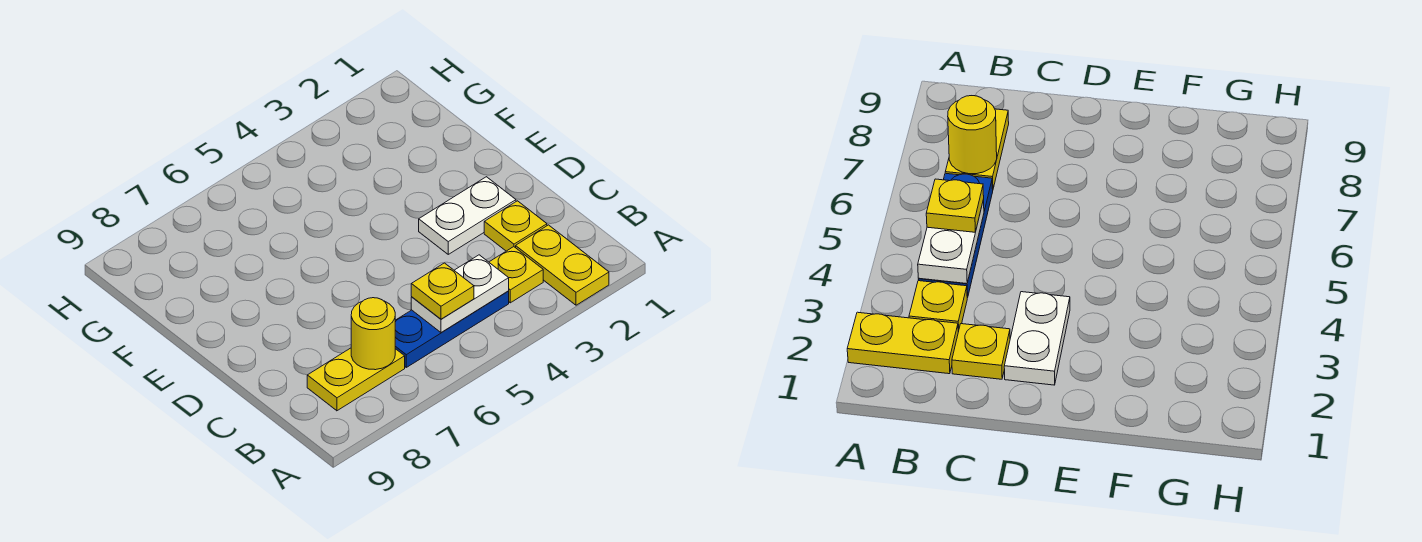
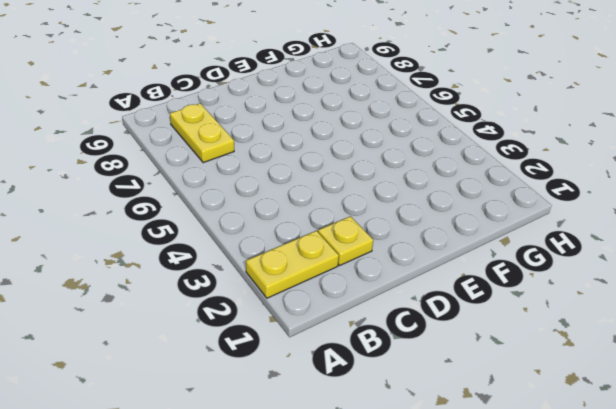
none -> yellow 1x1 plate [489,247,543,303]
none -> blue 1x3 plate [395,291,509,367]

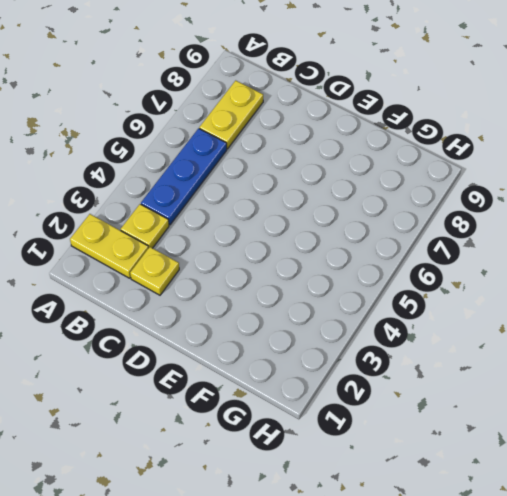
none -> white 1x2 plate [419,177,516,254]
none -> white 1x2 plate [411,255,509,332]

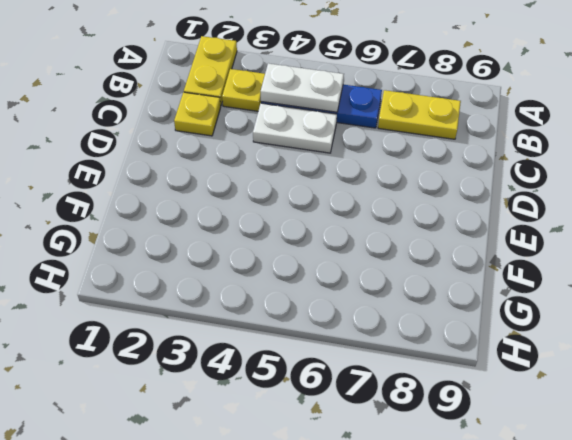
white 1x2 plate [253,103,337,153] -> white 1x2 plate moved to [419,177,516,254]
none -> yellow 1x1 round brick [351,298,395,370]
none -> yellow 1x1 plate [411,263,474,319]

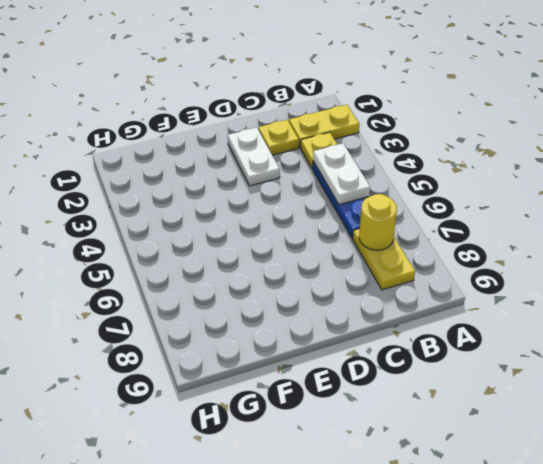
none -> yellow 1x1 plate [411,263,474,319]

